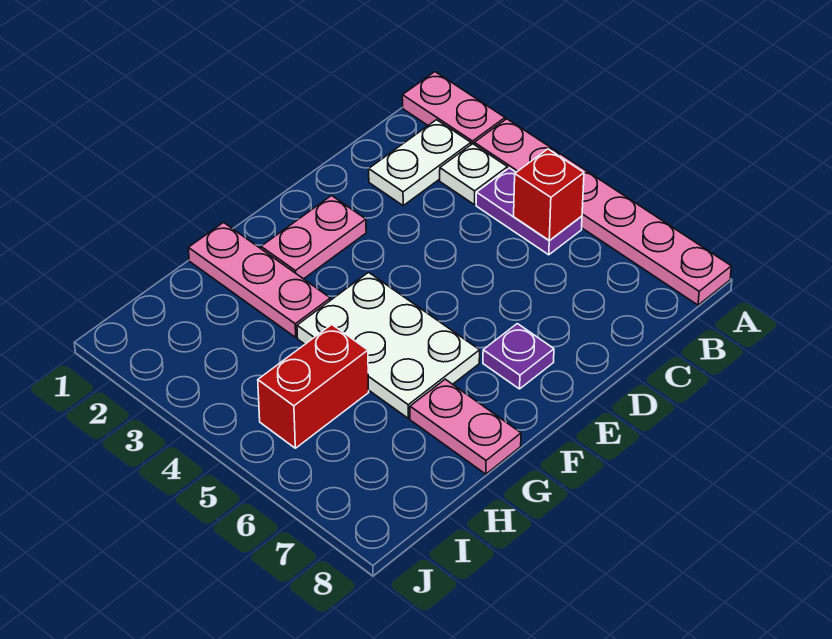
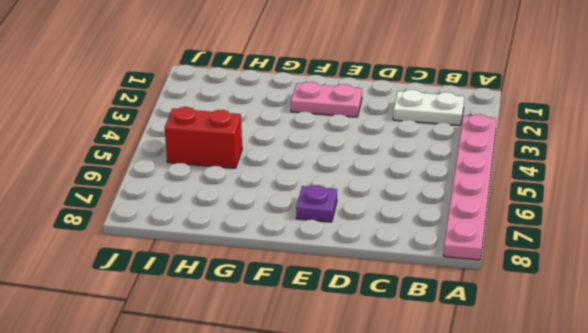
none -> pink 1x2 plate [402,72,505,144]
none -> white 1x1 plate [440,144,508,205]
none -> purple 1x2 plate [476,168,582,255]

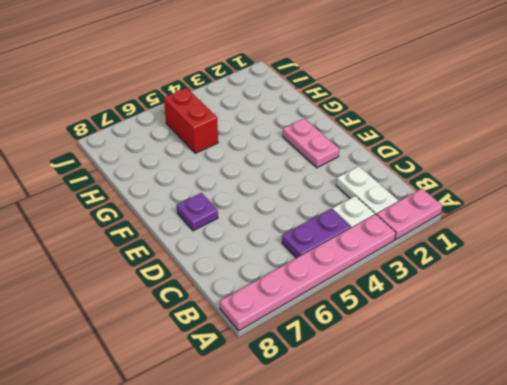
none -> white 2x3 plate [297,272,480,418]
none -> pink 1x3 plate [188,223,330,337]
none -> pink 1x2 plate [410,379,521,474]

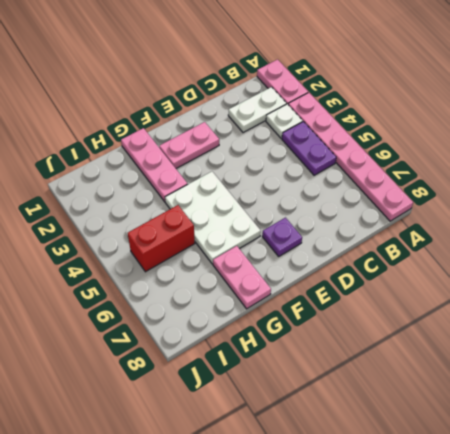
none -> red 1x1 brick [514,149,584,241]

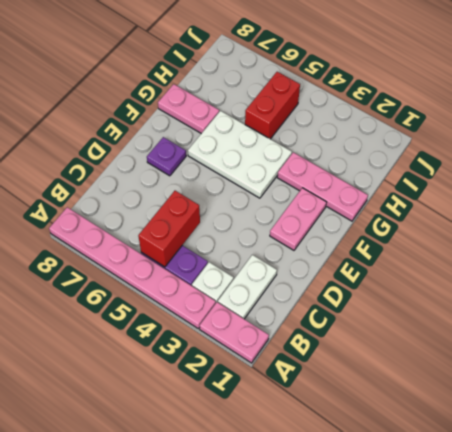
red 1x2 brick [138,191,200,267] -> red 1x1 brick [514,149,584,241]

